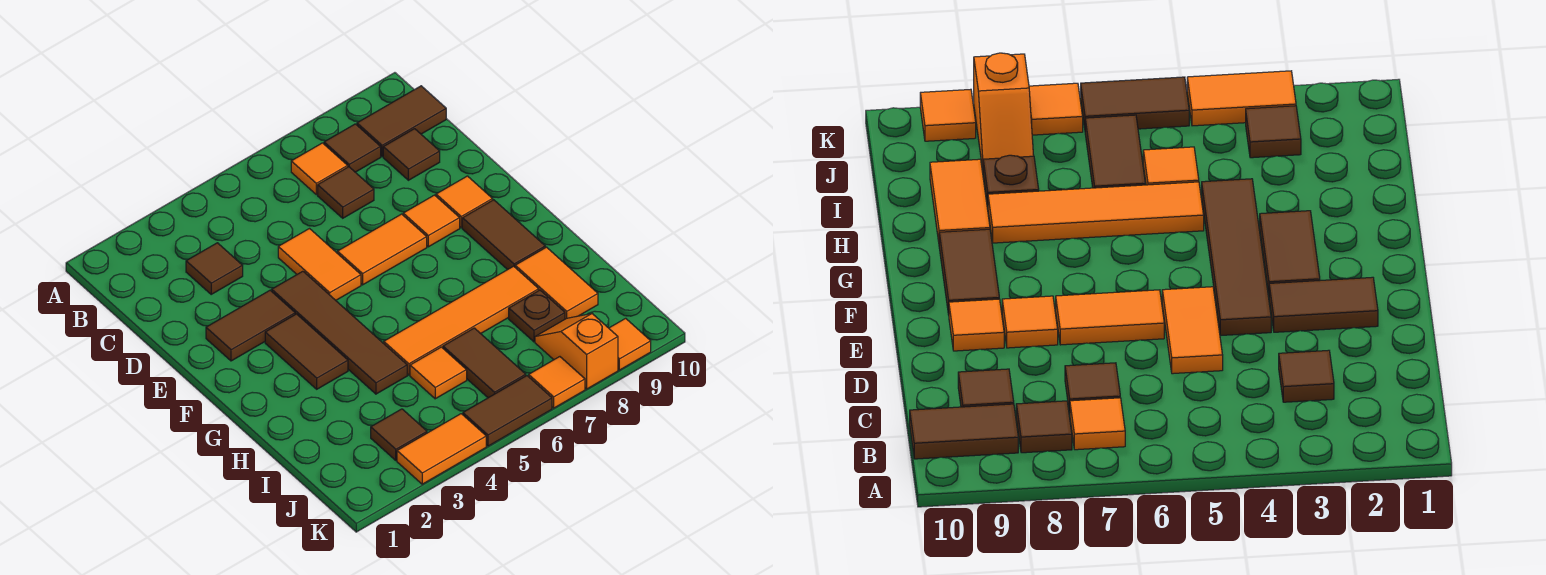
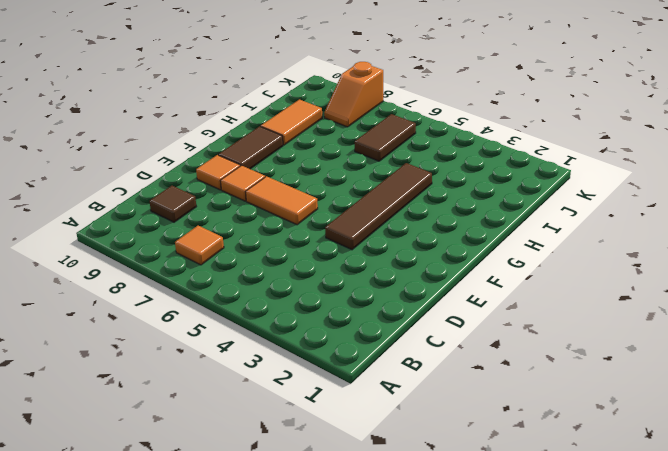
none -> brown 1x1 tile [324,124,381,172]
none -> brown 1x2 tile [357,86,446,157]
none -> brown 1x1 tile [186,243,243,294]

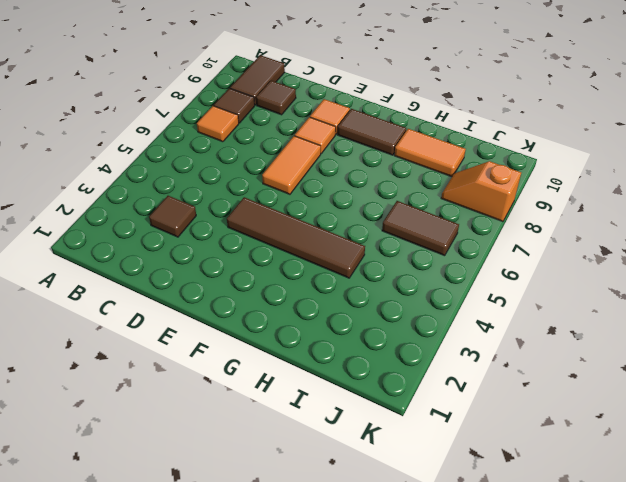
none -> brown 1x1 tile [318,167,374,218]
none -> orange 1x2 tile [278,229,361,300]
none -> brown 1x2 tile [206,290,295,361]

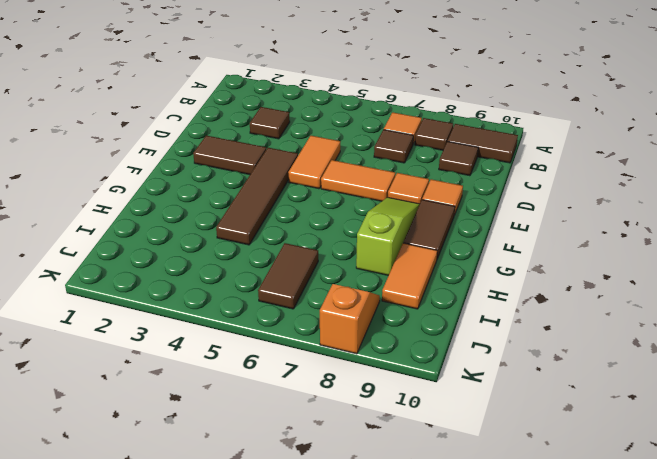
lime 1x3 slope [356,197,420,275] -> orange 1x4 tile [384,266,539,375]
none -> brown 1x2 tile [265,314,348,389]
none -> orange 1x1 tile [410,347,467,399]
none -> brown 1x1 plate [509,290,565,342]

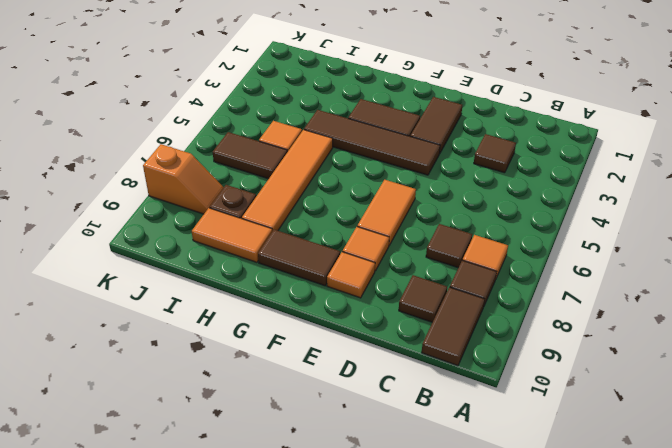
none -> orange 1x2 tile [278,229,361,300]
none -> brown 1x1 tile [371,409,427,460]
none -> orange 1x2 tile [397,414,486,484]

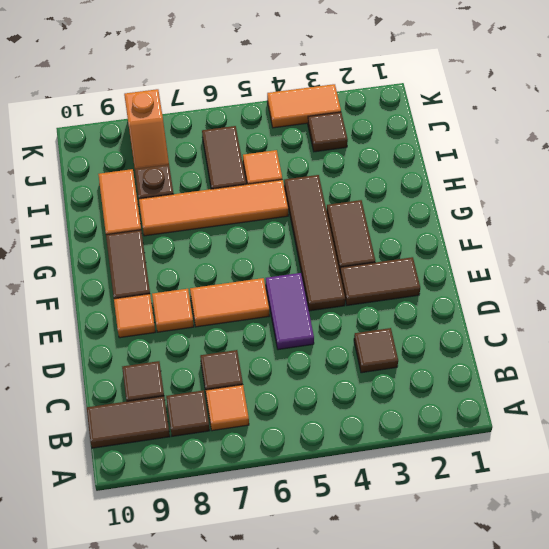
purple 1x2 tile [266,273,314,350] -> orange 1x2 tile [278,229,361,300]
none -> brown 1x2 tile [463,376,552,446]
none -> orange 1x1 tile [529,357,585,408]
none -> orange 1x1 tile [609,318,651,370]

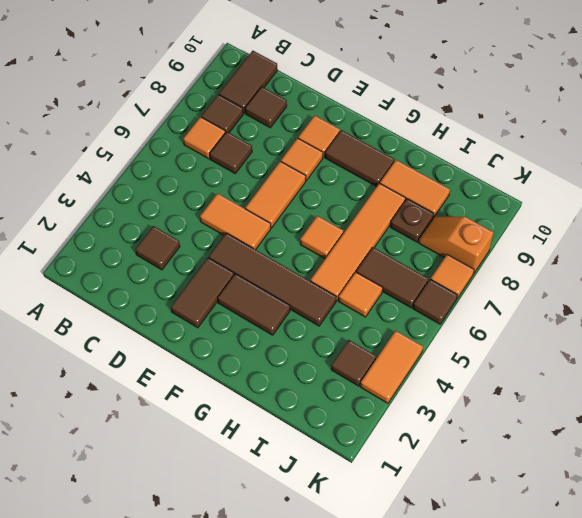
orange 1x1 tile [300,216,344,258] -> orange 1x1 tile moved to [609,318,651,370]
brown 1x1 tile [413,279,457,324] -> brown 1x2 tile [463,376,552,446]

